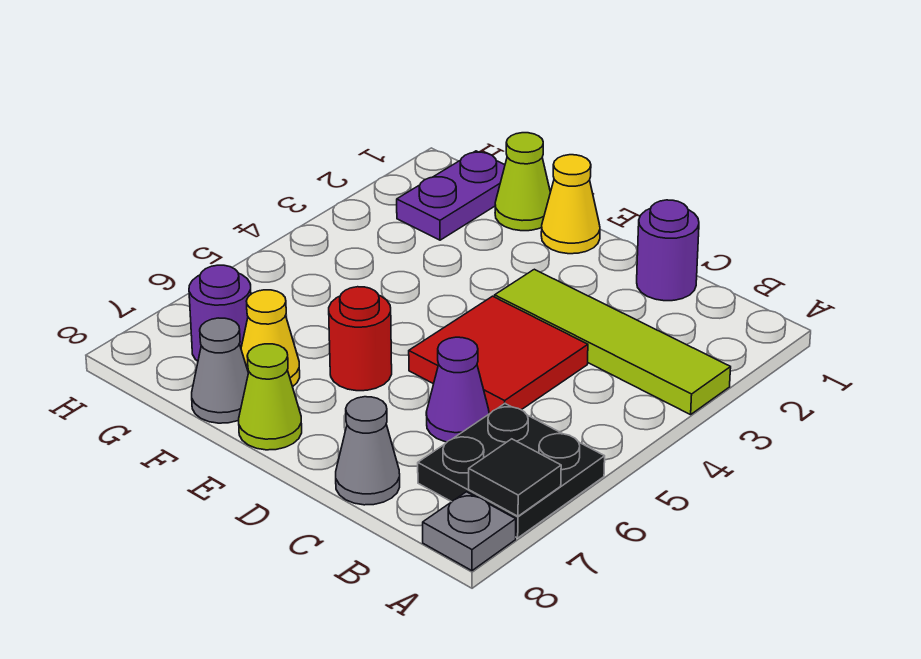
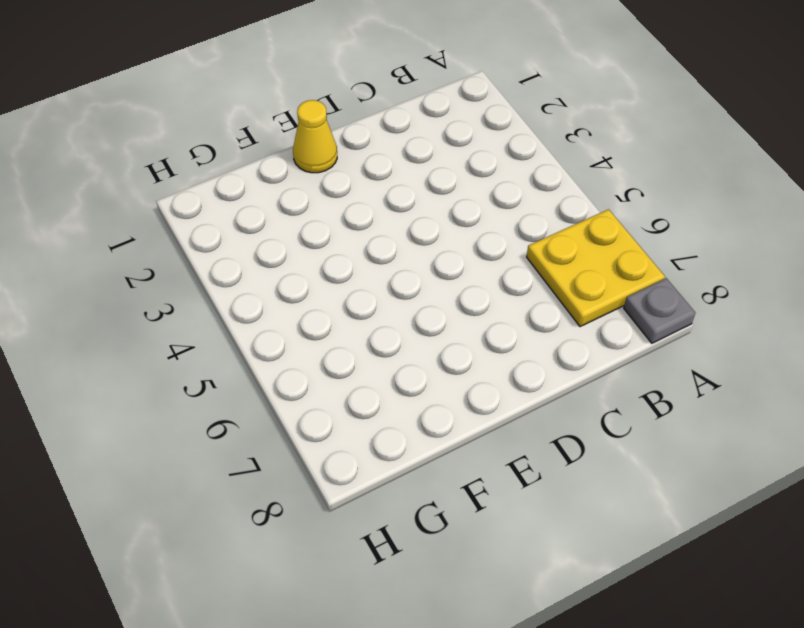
yellow 2x2 plate [527,209,665,327] -> black 2x2 plate [418,404,605,538]
none -> lime 1x4 tile [495,269,731,415]
none -> purple 1x1 round brick [637,200,699,301]
none -> red 2x2 tile [409,296,588,414]

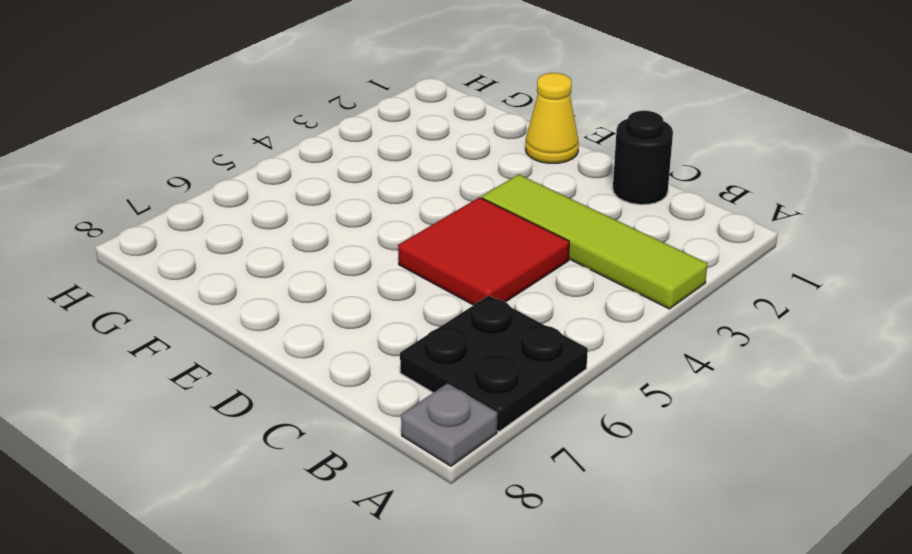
black 1x1 round brick [613,111,673,205] -> purple 1x1 round brick [637,200,699,301]
none -> purple 1x1 cone [426,337,489,442]
none -> grey 1x1 cone [336,397,400,505]
none -> red 1x1 round brick [329,287,392,391]

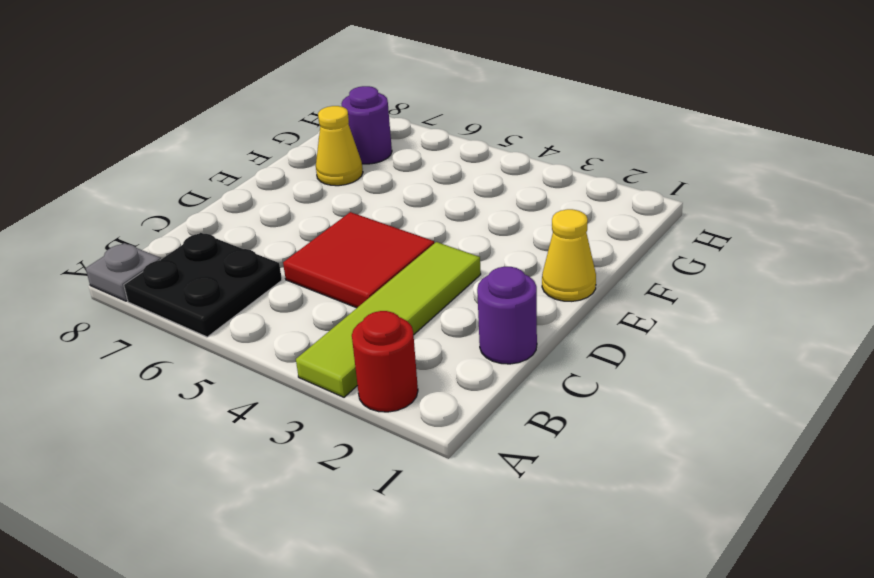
red 1x1 round brick [352,311,418,412] -> red 1x1 round brick moved to [329,287,392,391]
none -> purple 1x1 cone [426,337,489,442]
none -> grey 1x1 cone [336,397,400,505]
none -> lime 1x1 cone [239,344,302,450]

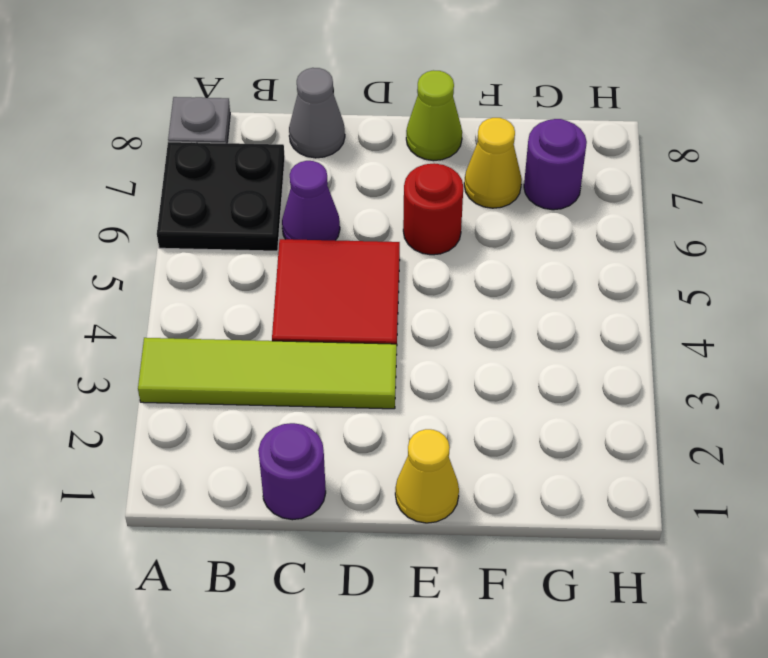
none -> lime 1x1 cone [495,133,550,231]
none -> grey 1x1 cone [192,318,248,423]
none -> purple 1x2 plate [397,151,505,240]

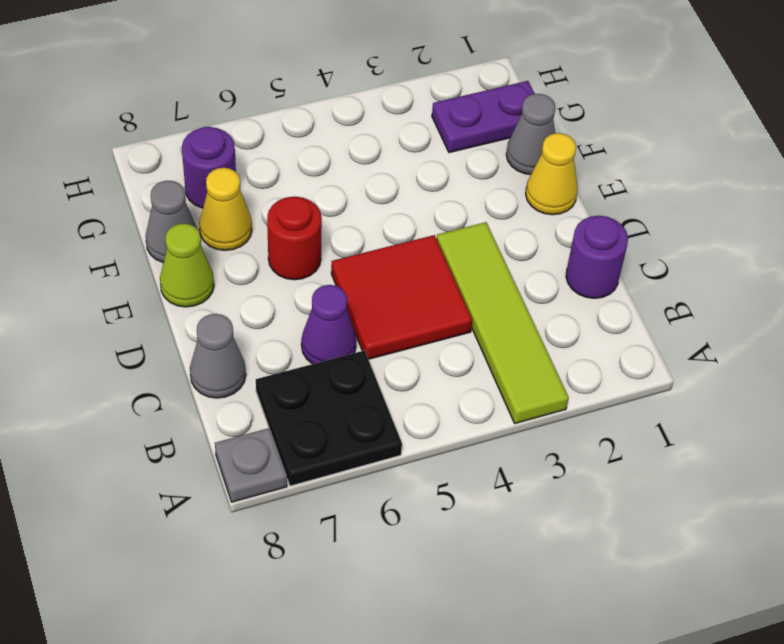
grey 1x1 cone [506,94,555,175] -> lime 1x1 cone [495,133,550,231]
none -> black 1x1 tile [469,439,561,516]

